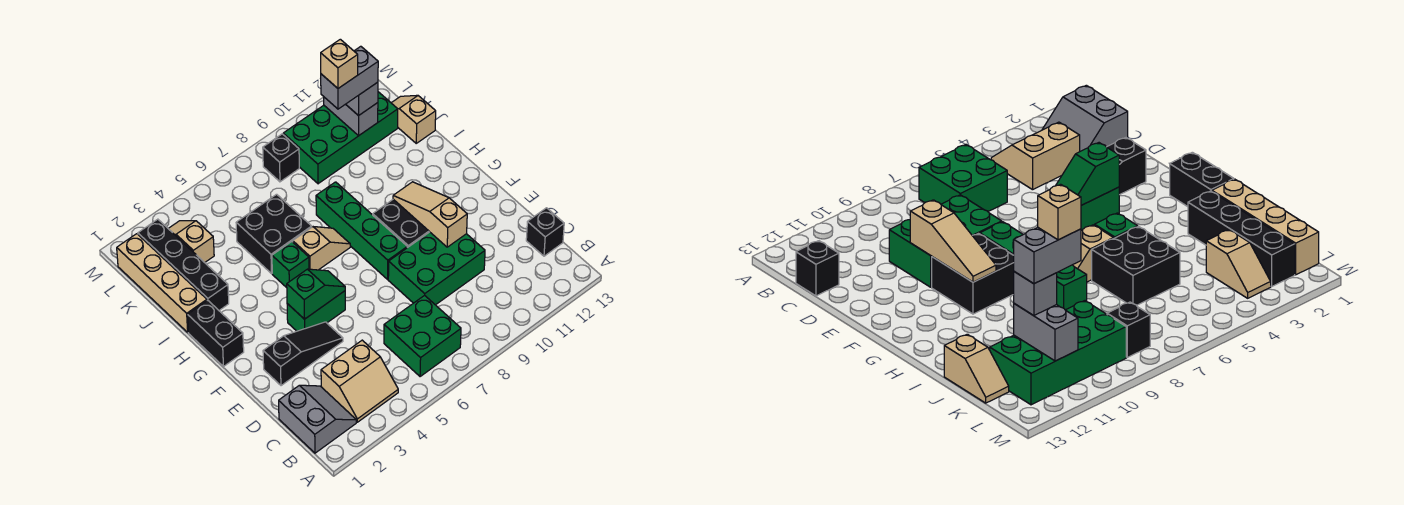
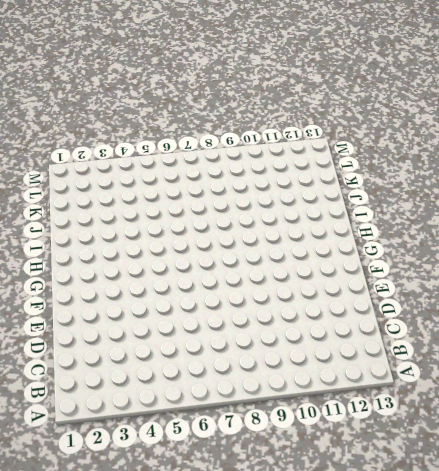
none -> grey 2x2 slope [279,385,356,453]
none -> tan 2x2 slope [321,340,398,422]
none -> green 2x2 brick [384,295,461,377]

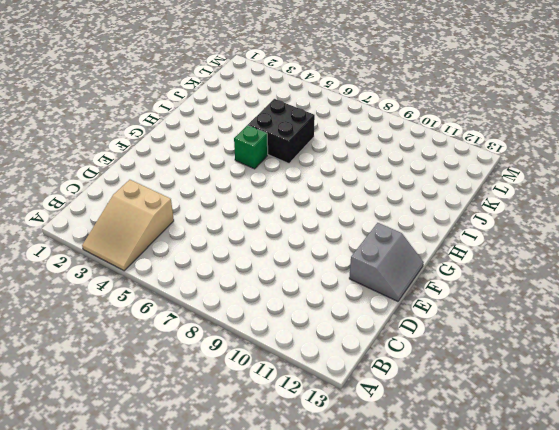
tan 2x3 slope [82,180,174,271] -> tan 2x2 slope [321,340,398,422]
grey 2x2 slope [349,223,424,301] -> grey 2x2 slope moved to [279,385,356,453]
none -> green 2x2 brick [384,295,461,377]
none -> black 1x1 brick [526,208,564,256]
none -> green 2x3 brick [388,232,485,305]

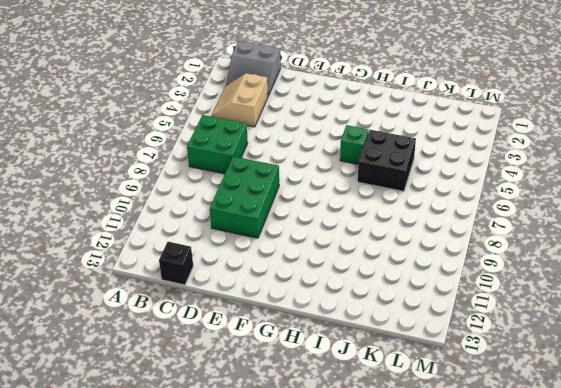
none -> black 1x3 slope [263,322,343,386]
none -> green 1x2 brick [287,291,345,331]
none -> green 1x4 brick [316,182,407,279]

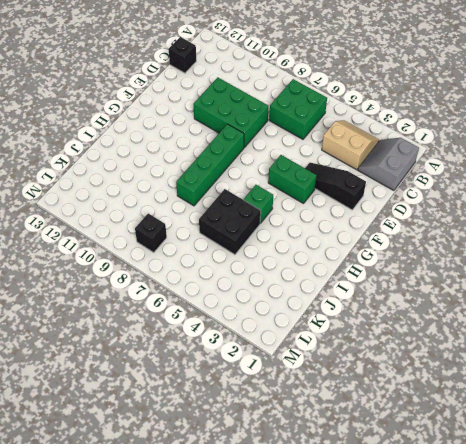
none -> black 2x2 brick [373,199,429,248]
none -> black 1x2 brick [188,300,244,366]
none -> tan 1x2 slope [293,227,350,270]

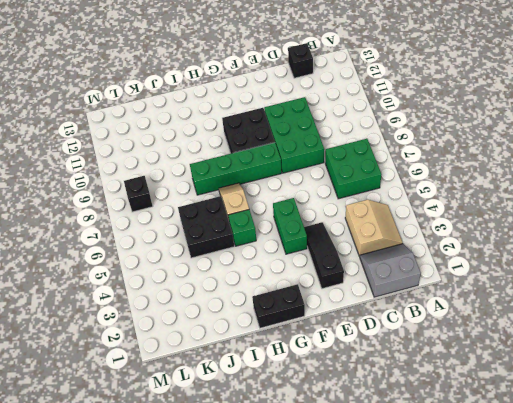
none -> tan 1x4 brick [117,234,207,332]
none -> black 1x4 brick [138,219,229,310]
none -> tan 1x2 slope [392,95,436,143]

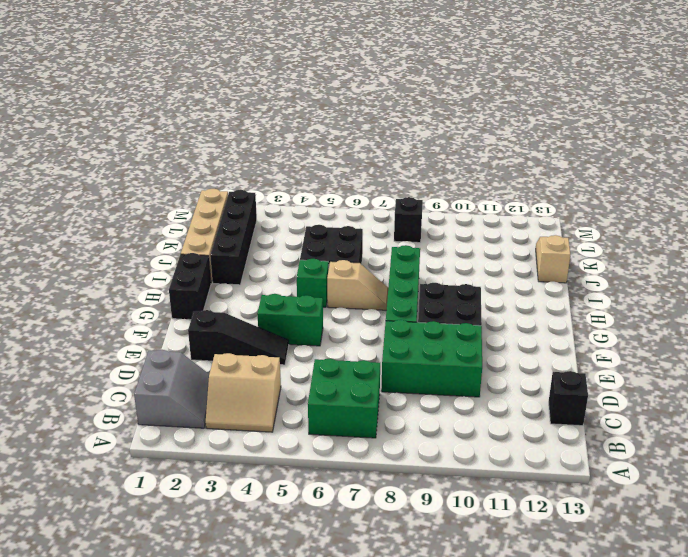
none -> tan 1x2 slope [168,221,214,263]
none -> green 2x4 brick [283,92,398,184]
none -> tan 1x3 slope [393,182,467,247]

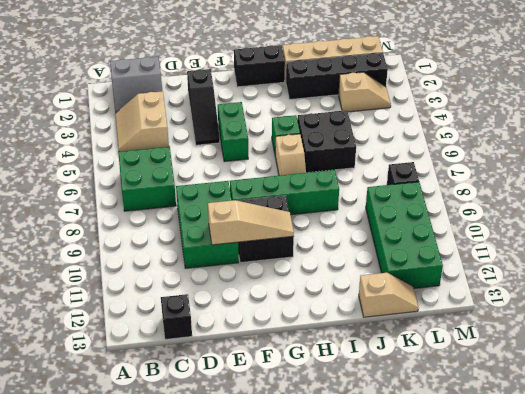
none -> green 1x2 slope [287,269,345,319]
none -> grey 1x2 brick [324,97,378,136]
none -> grey 1x1 brick [346,82,378,116]

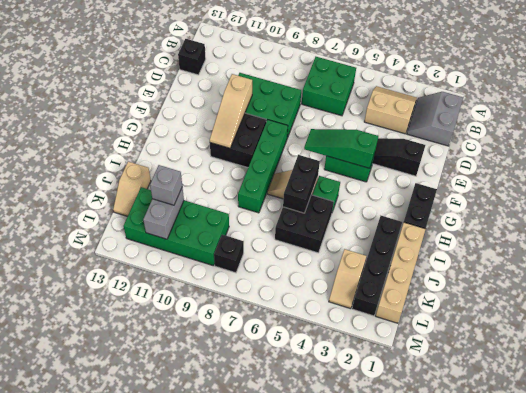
green 1x3 slope [304,129,378,168] -> green 1x2 slope [287,269,345,319]
black 1x2 brick [283,155,320,213] -> none
none -> grey 1x2 brick [321,46,378,109]
none -> tan 1x1 brick [321,39,358,88]

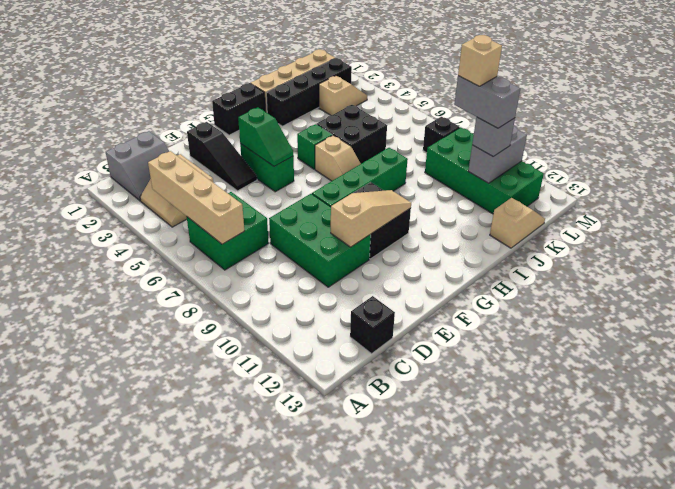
tan 1x4 brick [148,151,244,244] -> none

